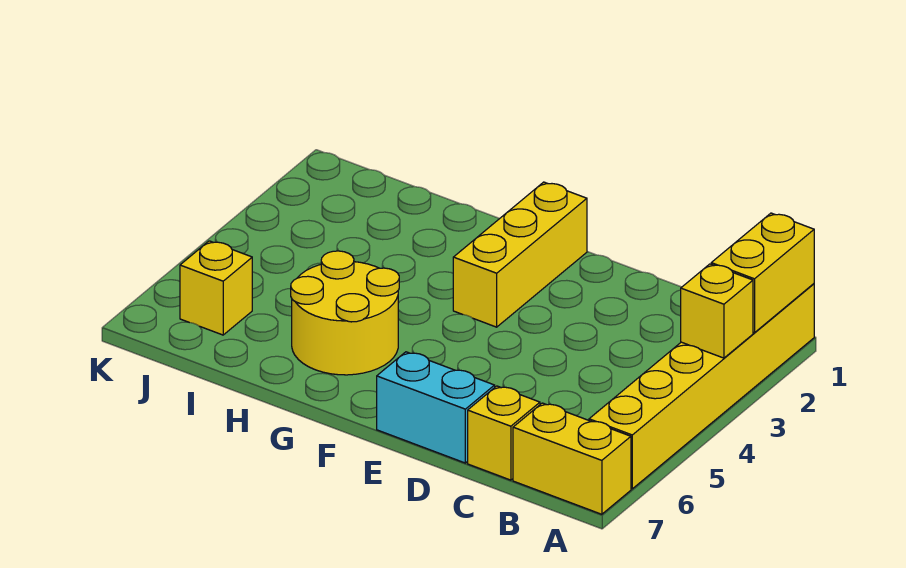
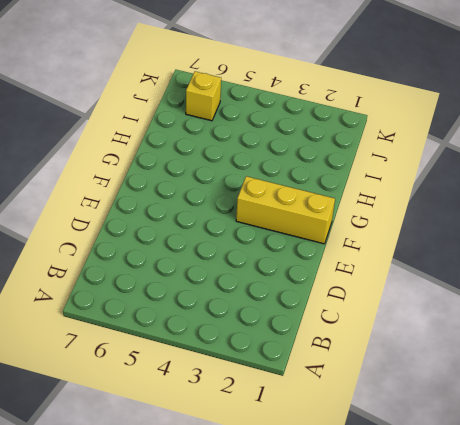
none -> yellow 1x6 brick [589,284,814,489]
none -> yellow 1x2 brick [513,403,631,514]

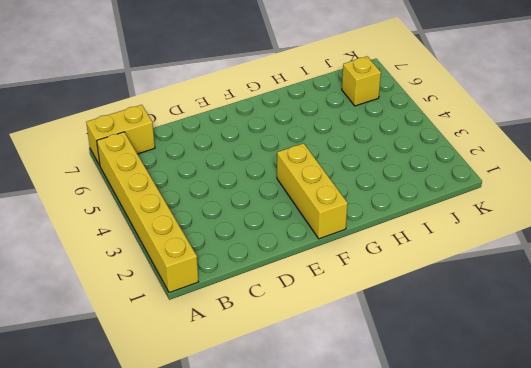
none -> yellow 1x1 brick [468,386,540,480]
none -> cyan 1x2 brick [377,352,495,463]

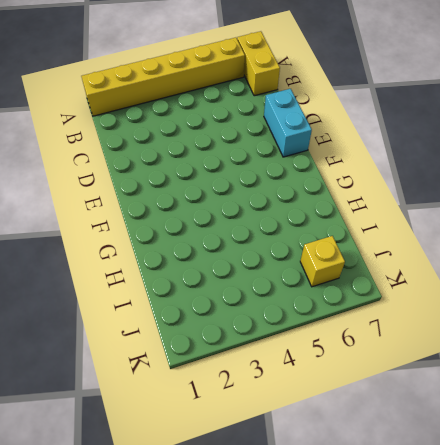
none -> yellow 1x1 brick [468,386,540,480]
none -> yellow 1x3 brick [453,182,587,327]

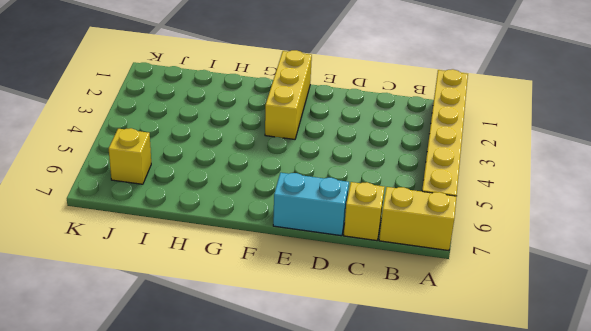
none -> yellow 2x2 round brick [291,251,399,375]
none -> yellow 1x2 brick [711,213,814,333]

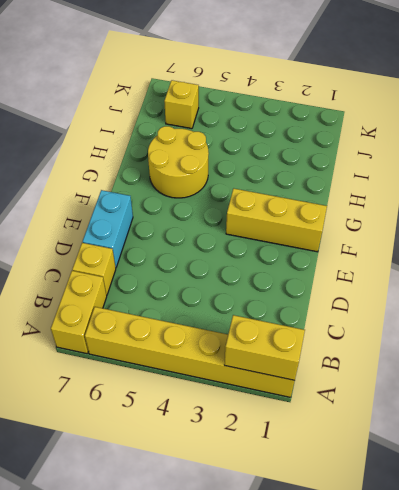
none -> yellow 1x1 brick [681,264,753,358]

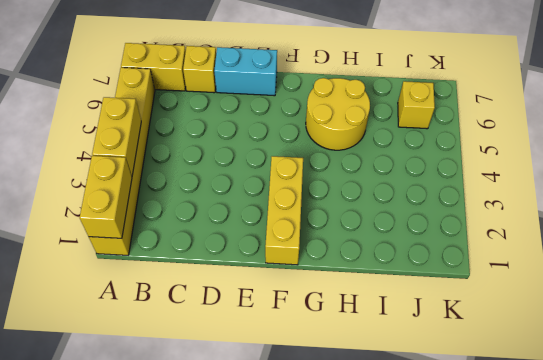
yellow 1x2 brick [92,97,141,176] -> yellow 1x1 brick [681,264,753,358]

